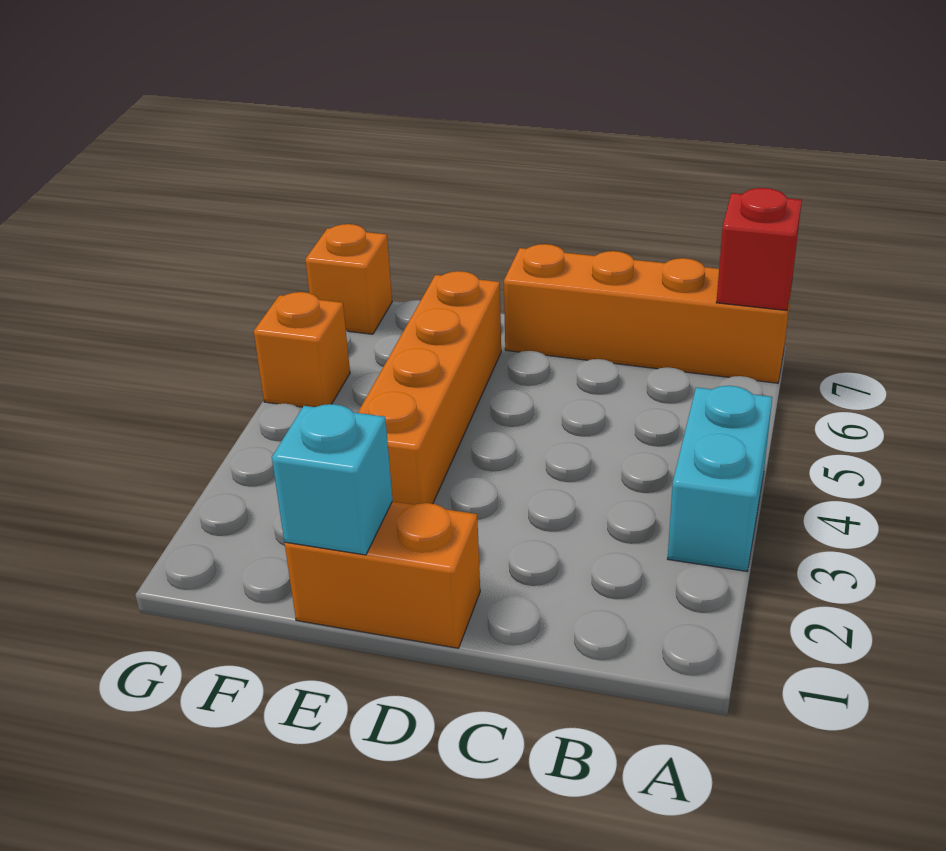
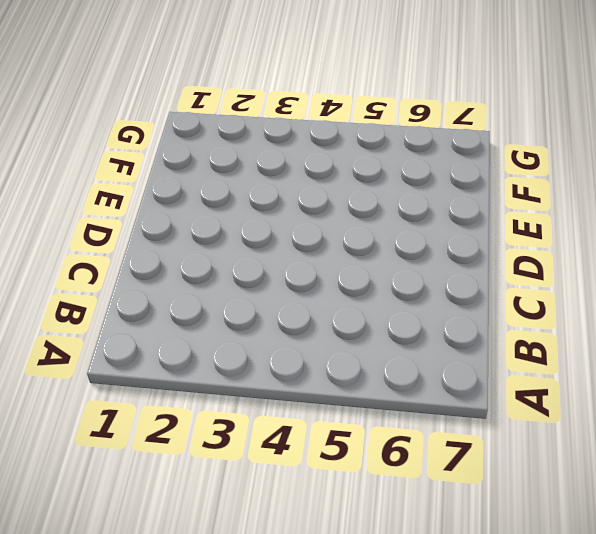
none -> cyan 1x2 brick [668,386,772,571]
none -> orange 1x4 brick [504,244,792,383]

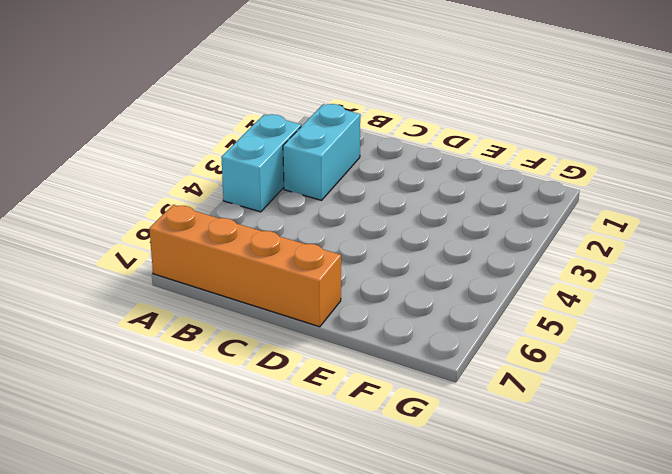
cyan 1x2 brick [283,104,360,200] -> none
none -> orange 1x2 brick [285,501,480,648]
none -> orange 1x4 brick [358,271,501,505]

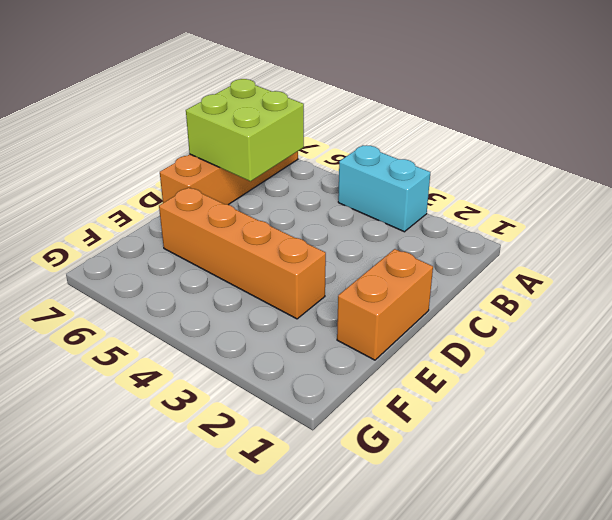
lime 2x2 brick [186,79,304,181] -> none
none -> orange 1x1 brick [254,292,350,407]
none -> orange 1x1 brick [305,224,392,334]

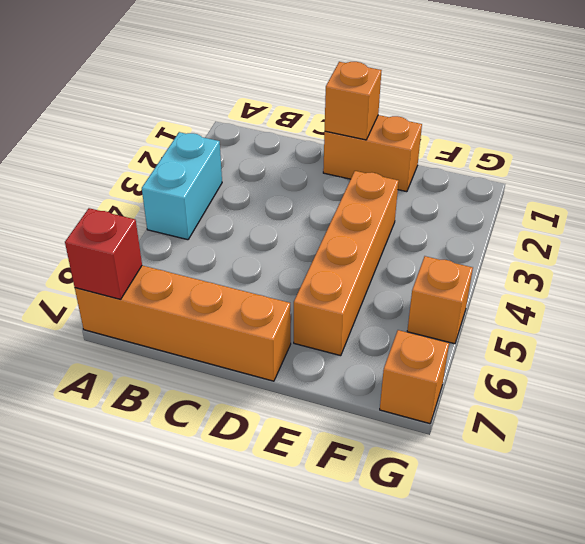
orange 1x1 brick [325,62,382,140] -> none
none -> cyan 1x1 brick [272,404,393,555]

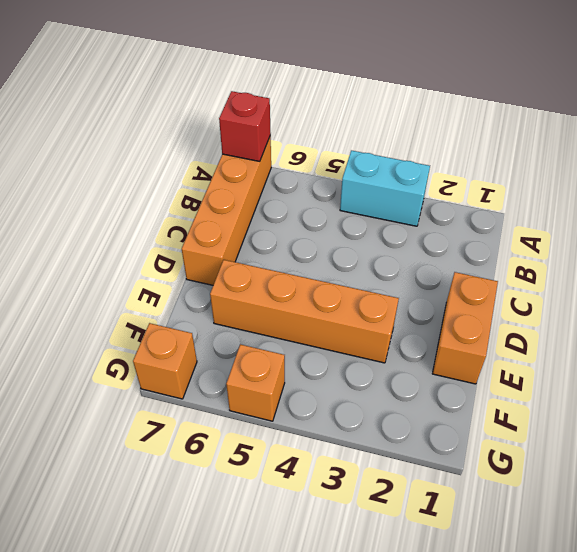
none -> cyan 1x1 brick [272,404,393,555]

